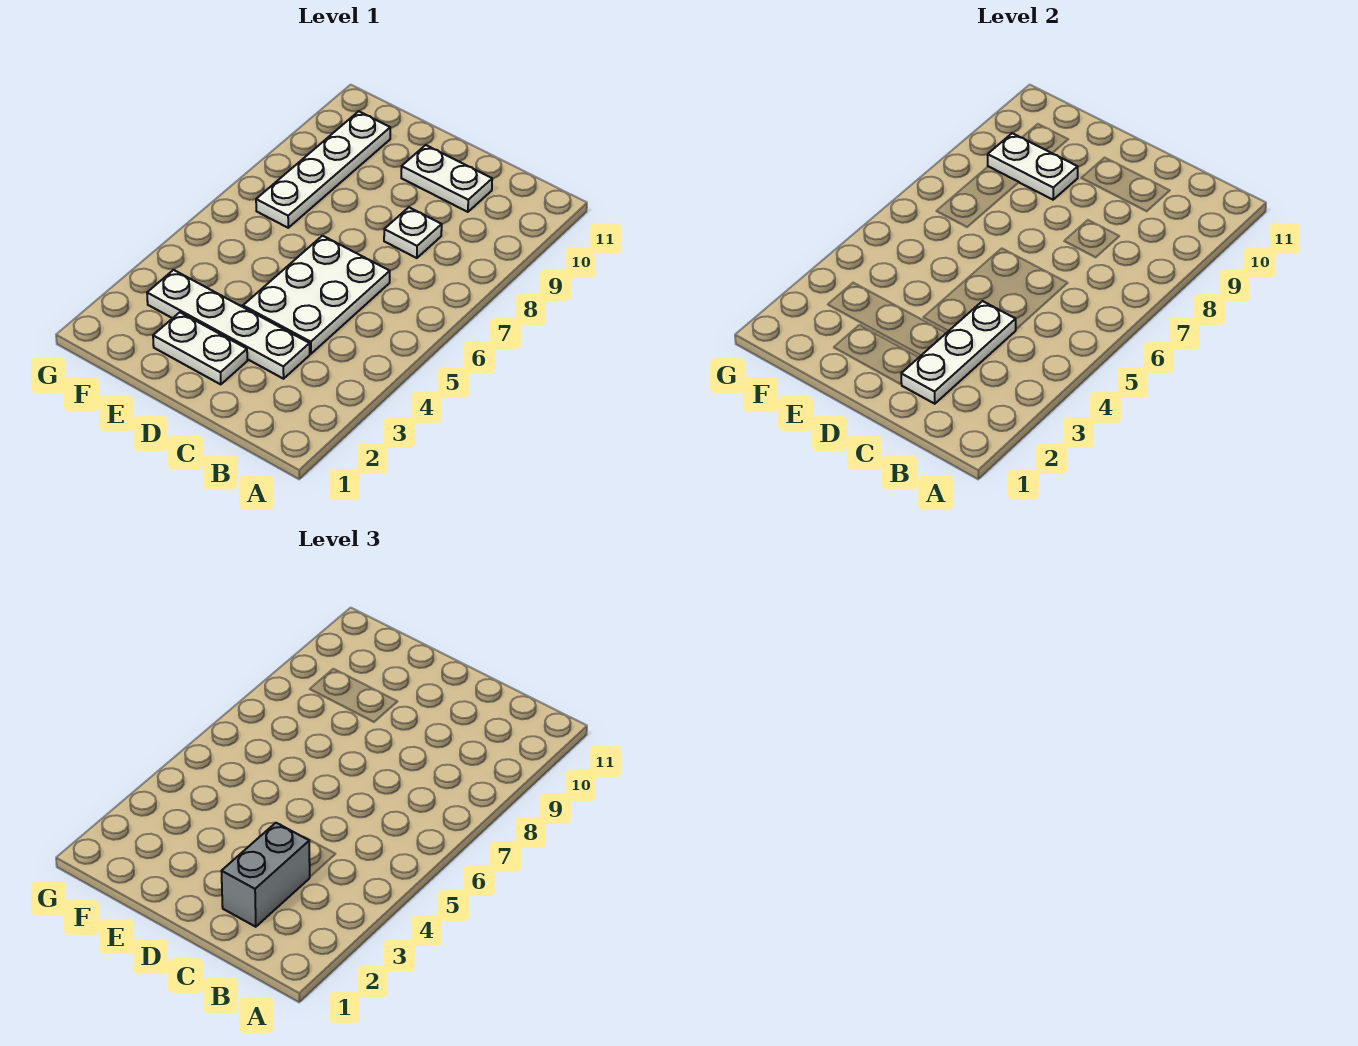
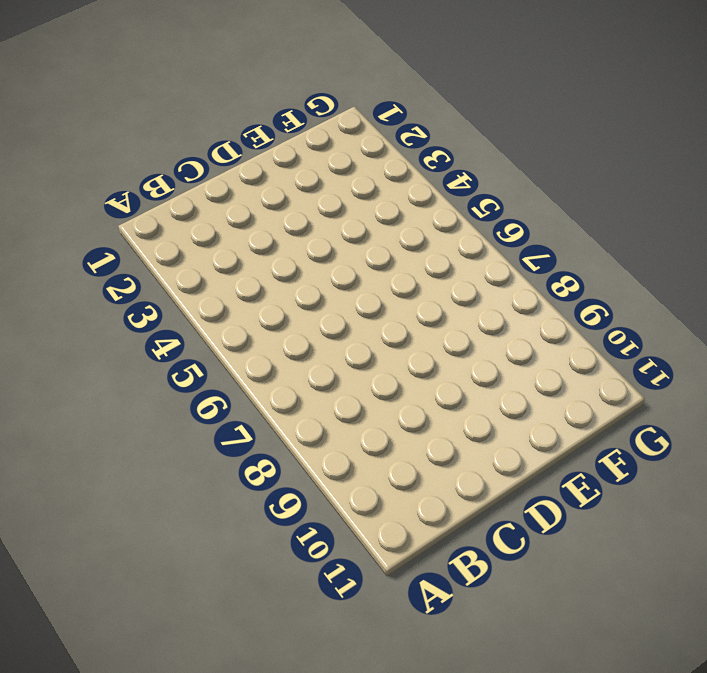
none -> white 1x4 plate [147,270,310,379]
none -> white 2x3 plate [243,236,390,354]

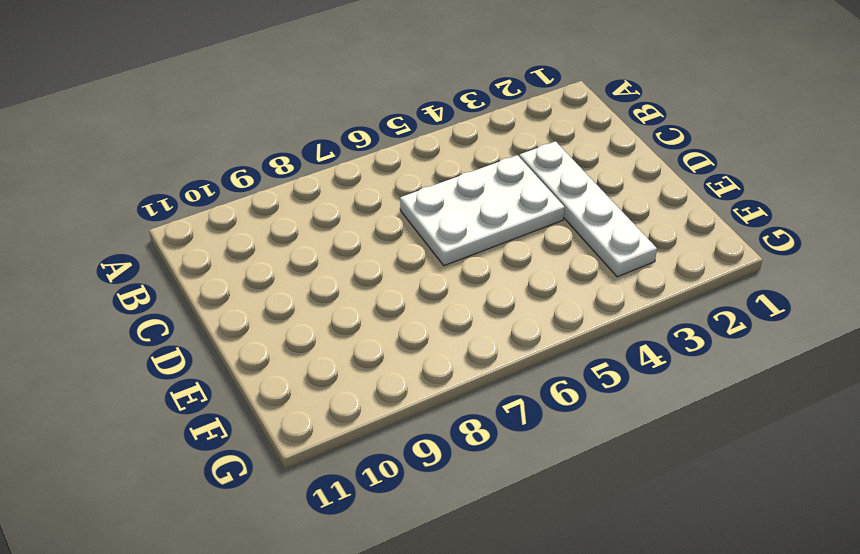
none -> white 1x1 plate [384,207,442,258]
none -> white 1x2 plate [401,145,492,212]

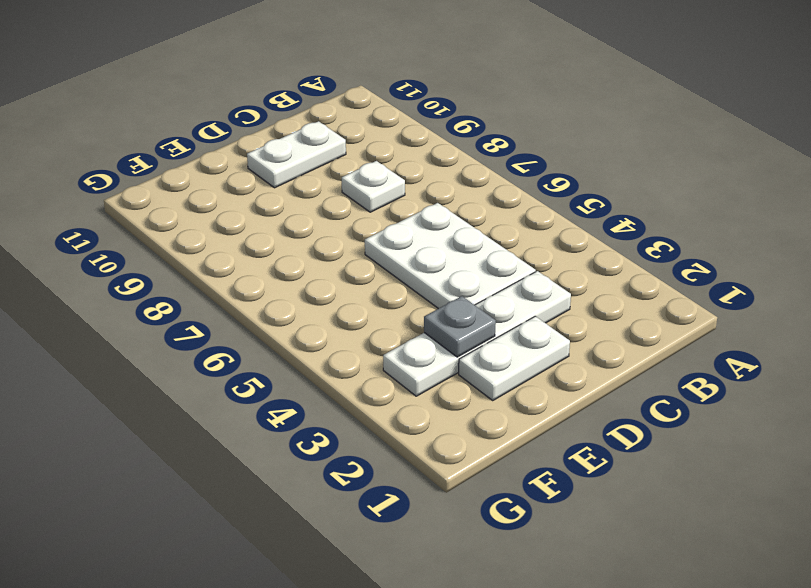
grey 1x1 plate [424,296,496,357] -> none
none -> white 1x4 plate [256,111,390,228]
none -> white 1x3 plate [901,301,1016,404]

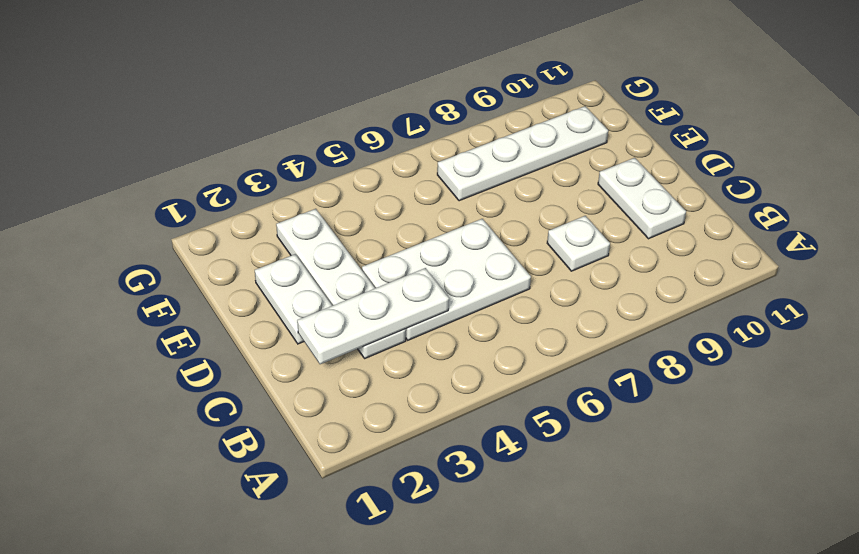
none -> white 1x2 plate [988,133,1078,200]
none -> grey 1x2 brick [221,823,310,927]

